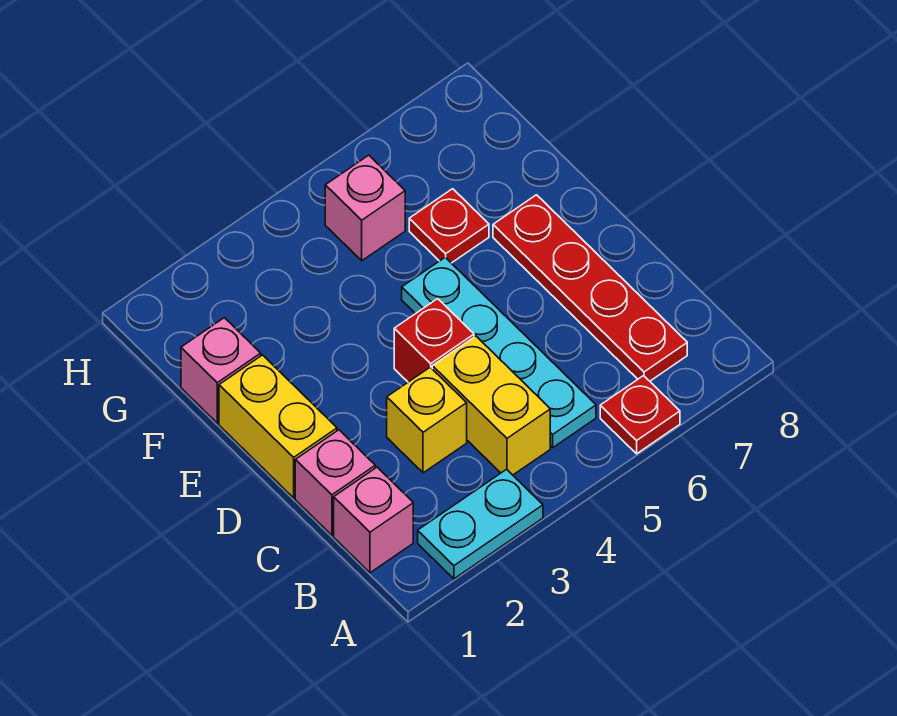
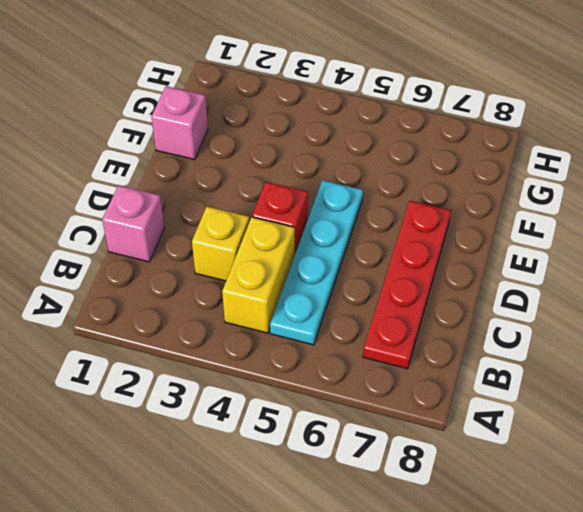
none -> cyan 1x2 plate [418,469,543,579]
none -> red 1x1 plate [600,376,680,454]
none -> pink 1x1 brick [334,467,413,573]

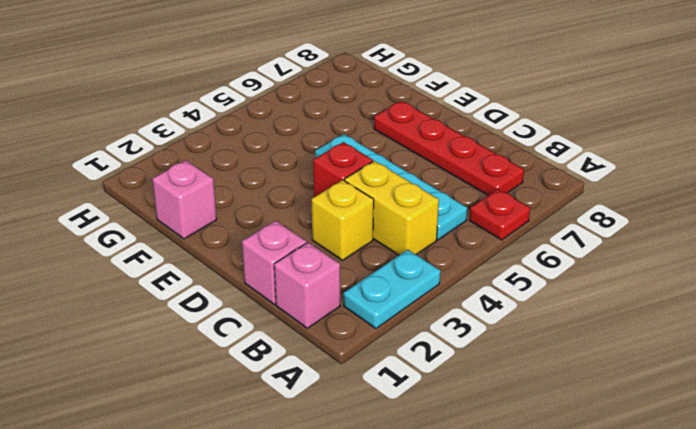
none -> yellow 1x2 brick [219,355,337,498]
none -> red 1x1 plate [409,189,489,263]
none -> pink 1x1 brick [325,155,405,261]

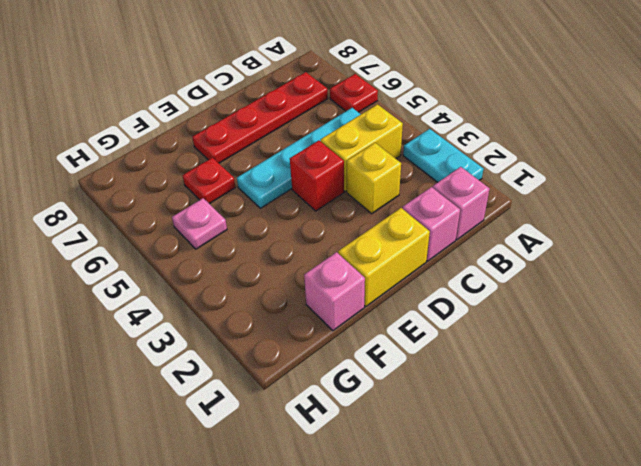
pink 1x1 plate [172,198,227,249] -> pink 1x1 brick [325,155,405,261]

